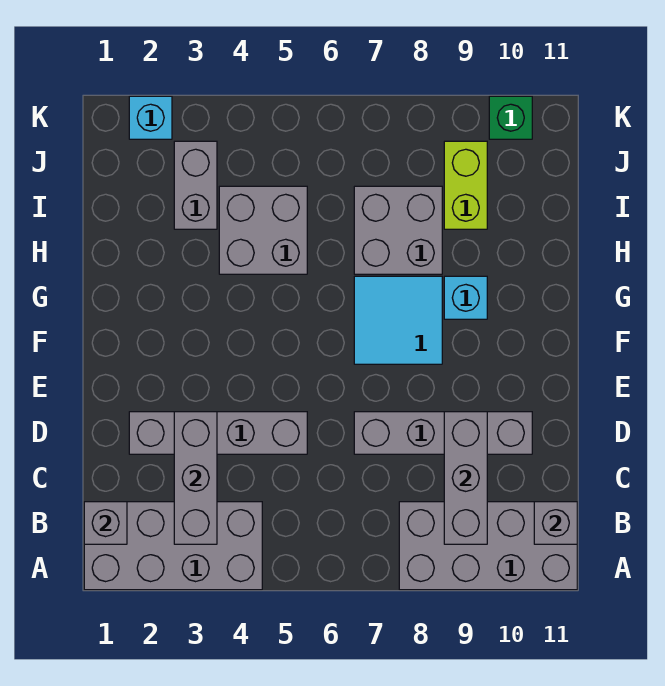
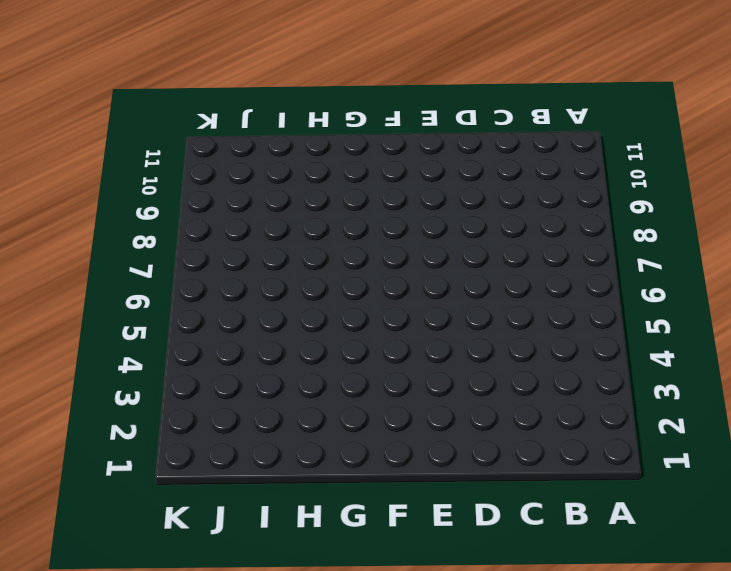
none -> grey 2x4 brick [84,502,262,590]
none -> grey 2x4 brick [399,502,577,590]
none -> grey 1x4 brick [129,412,307,454]

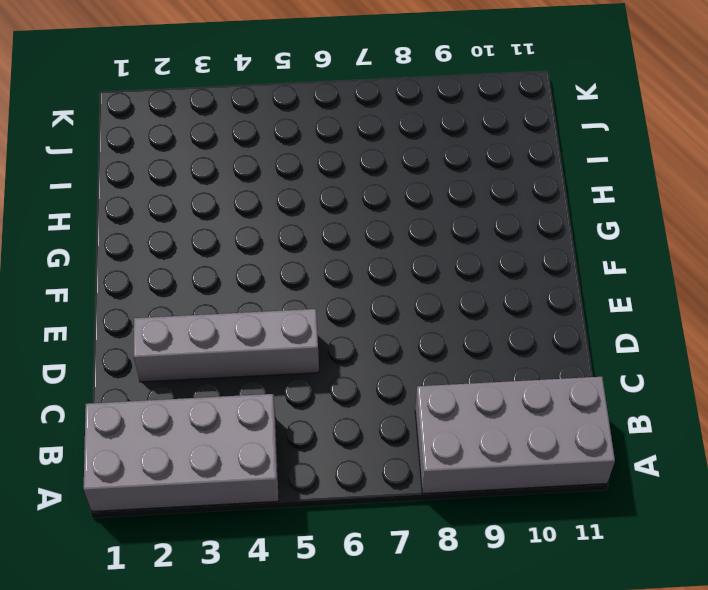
none -> grey 1x4 brick [354,412,532,454]
none -> cyan 2x2 tile [354,276,442,364]
none -> cyan 1x1 brick [444,276,487,319]

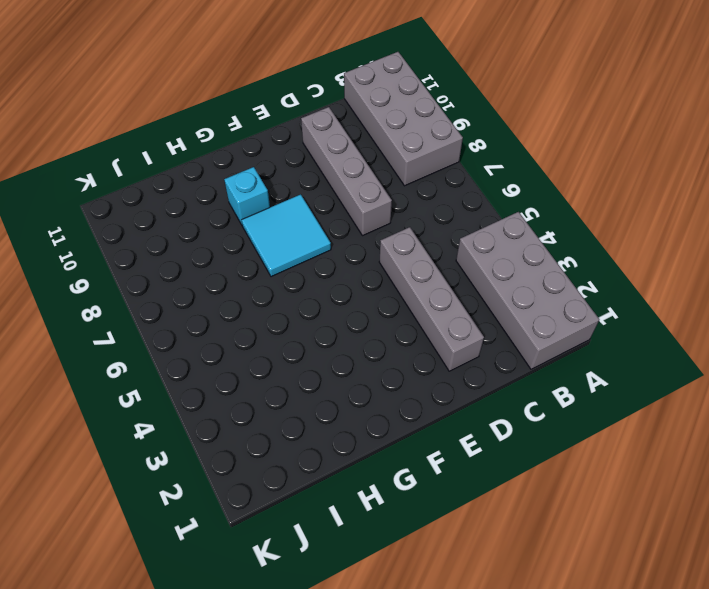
none -> grey 2x2 brick [219,186,307,274]
none -> grey 2x2 brick [354,186,442,274]
none -> grey 1x2 brick [174,141,217,229]

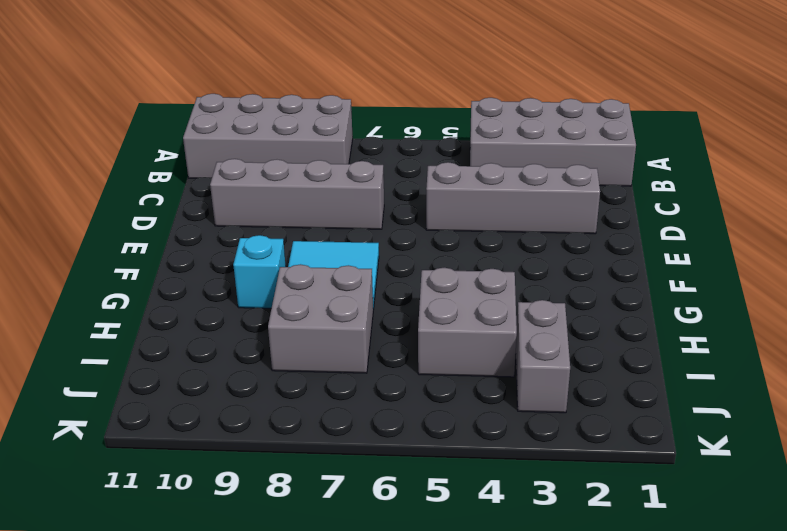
none -> lime 1x2 brick [444,141,487,229]
none -> cyan 1x1 brick [129,96,172,139]
none -> green 1x1 brick [489,96,532,139]

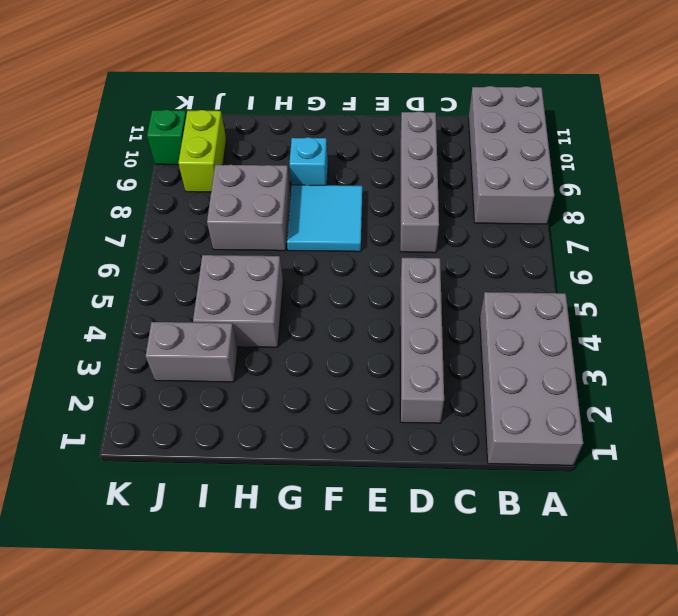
lime 1x2 brick [178,110,226,192] -> lime 1x2 brick turned to [444,141,487,229]
none -> cyan 1x1 brick [129,96,172,139]
none -> grey 1x1 brick [84,502,127,544]
none -> grey 1x3 brick [174,412,217,544]

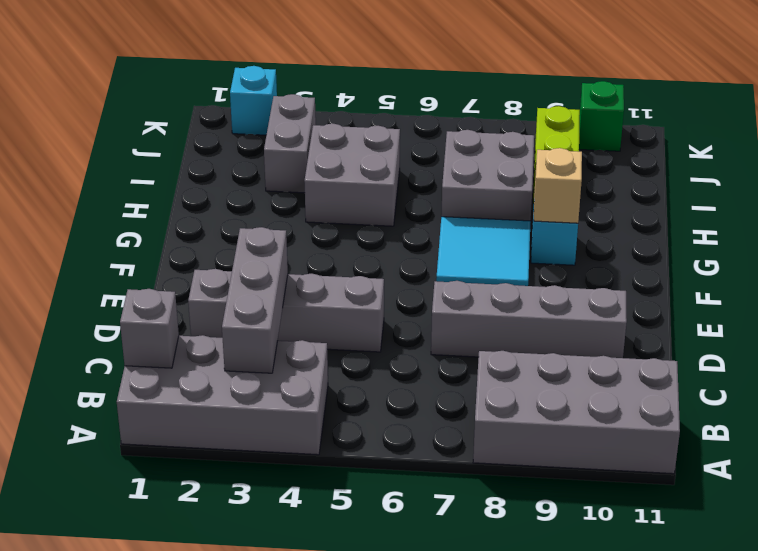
tan 1x1 brick [534,148,582,223] -> none
none -> grey 1x3 brick [444,412,487,544]
none -> grey 1x1 brick [534,502,577,544]

